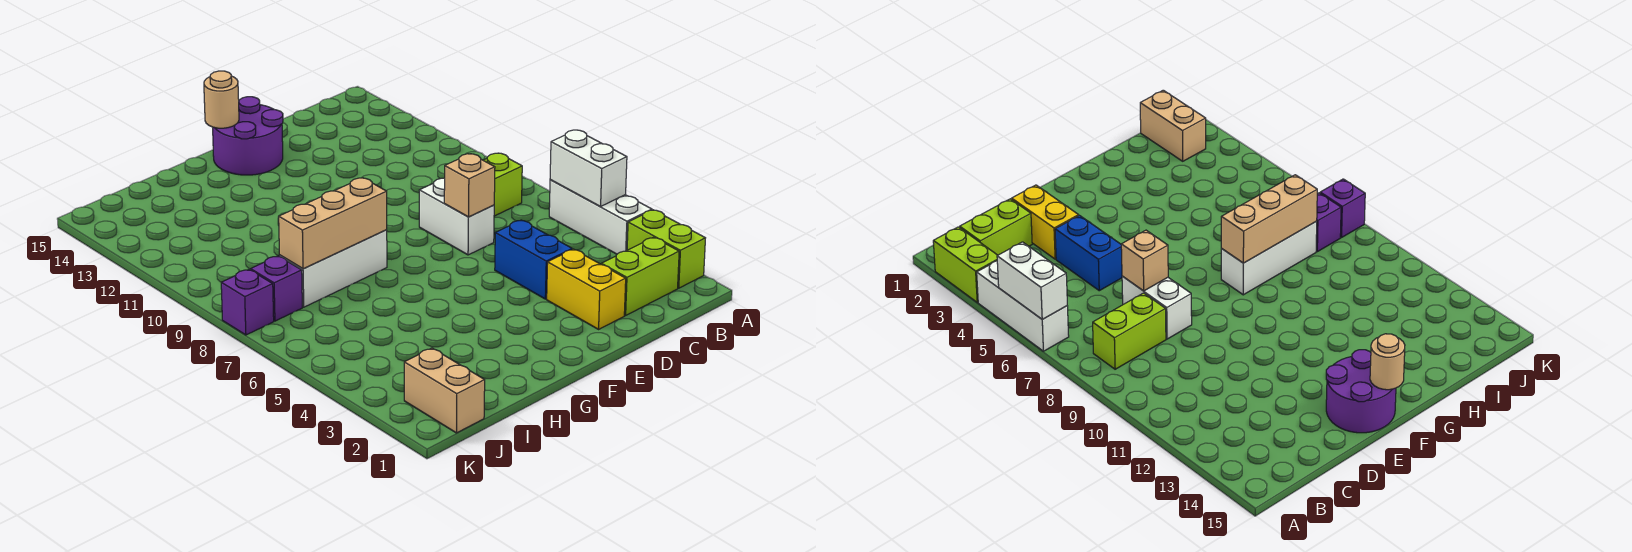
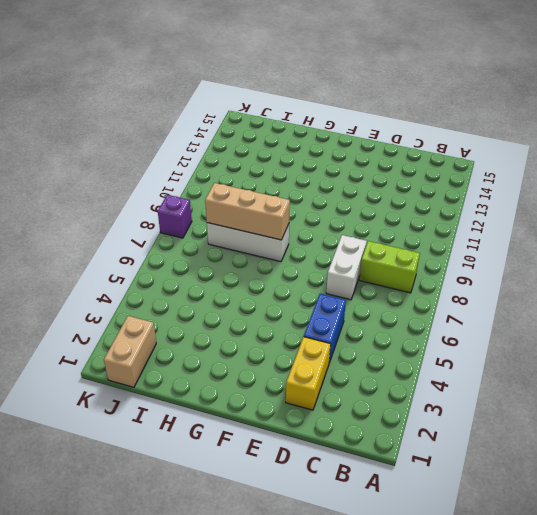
none -> lime 1x2 brick [627,210,705,288]
none -> white 1x3 brick [549,180,652,254]
none -> lime 1x2 brick [601,237,679,316]

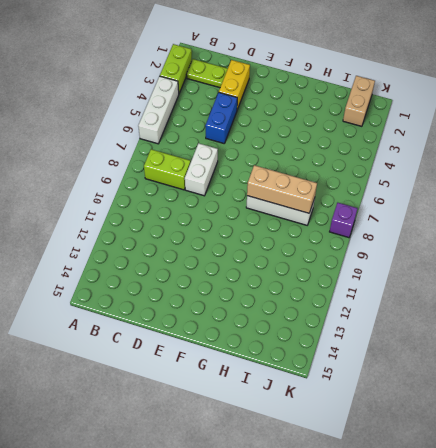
lime 1x2 plate [186,59,228,88] -> lime 1x2 brick [601,237,679,316]
none -> purple 2x2 round brick [213,97,283,175]
none -> purple 1x1 brick [251,256,302,321]
none -> white 1x2 brick [550,130,627,207]

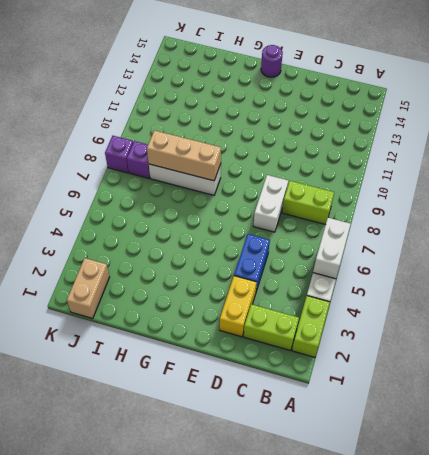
purple 1x1 round brick [261,45,283,77] -> purple 2x2 round brick [213,97,283,175]
none -> tan 1x1 brick [444,154,495,217]
none -> tan 1x1 round brick [204,71,239,128]

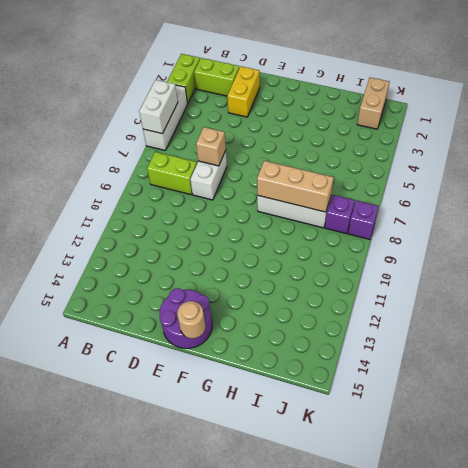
none -> blue 1x2 brick [495,220,572,299]

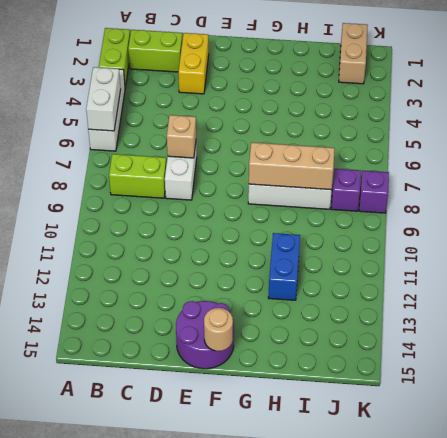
blue 1x2 brick [268,233,300,300] -> blue 1x2 brick moved to [495,220,572,299]

